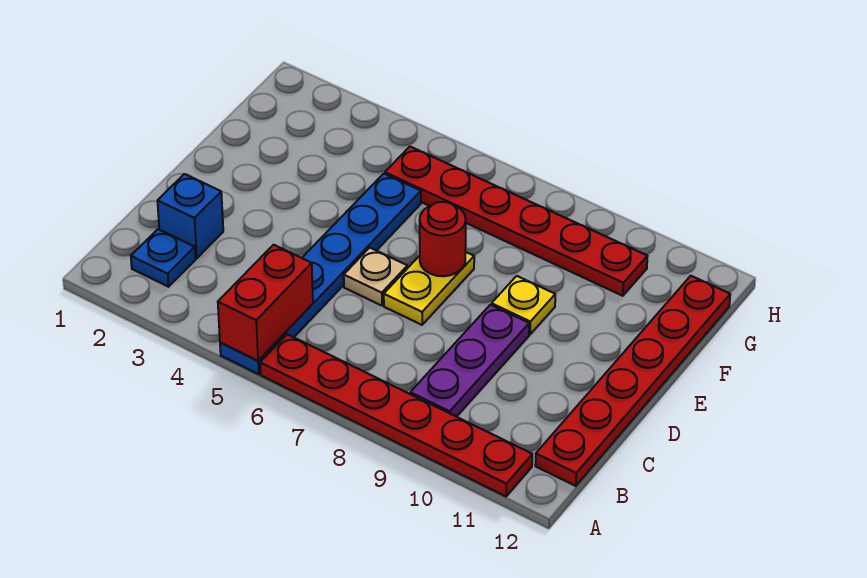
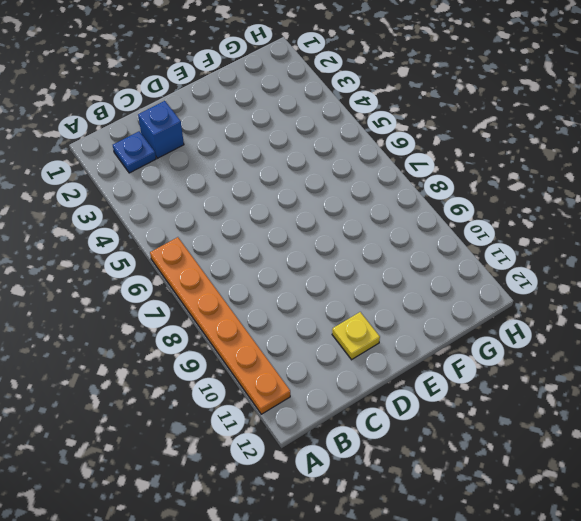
orange 1x6 plate [150,237,290,414] -> red 1x6 plate [260,334,532,496]
yellow 1x1 plate [332,312,380,360] -> yellow 1x1 plate moved to [492,276,555,334]
none -> blue 1x6 plate [220,174,421,374]
none -> purple 1x3 plate [410,305,529,417]
none -> red 1x6 plate [535,276,730,486]

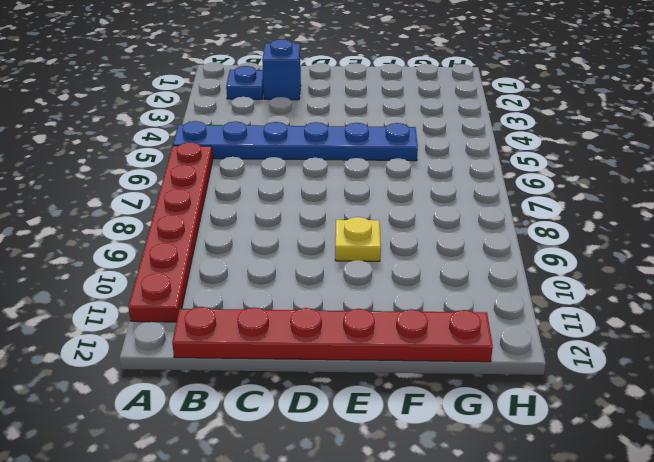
none -> purple 1x3 plate [410,305,529,417]
none -> tan 1x1 plate [344,248,408,306]
none -> yellow 1x2 plate [384,252,474,325]

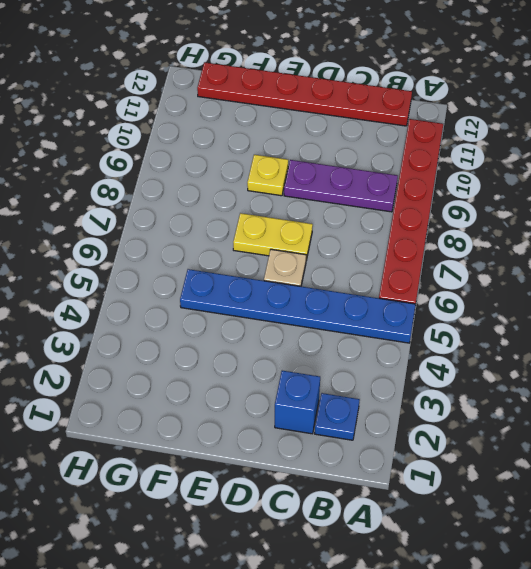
none -> red 1x6 plate [385,147,648,296]
none -> red 1x2 brick [218,245,313,361]
none -> red 1x1 round brick [420,202,466,276]

